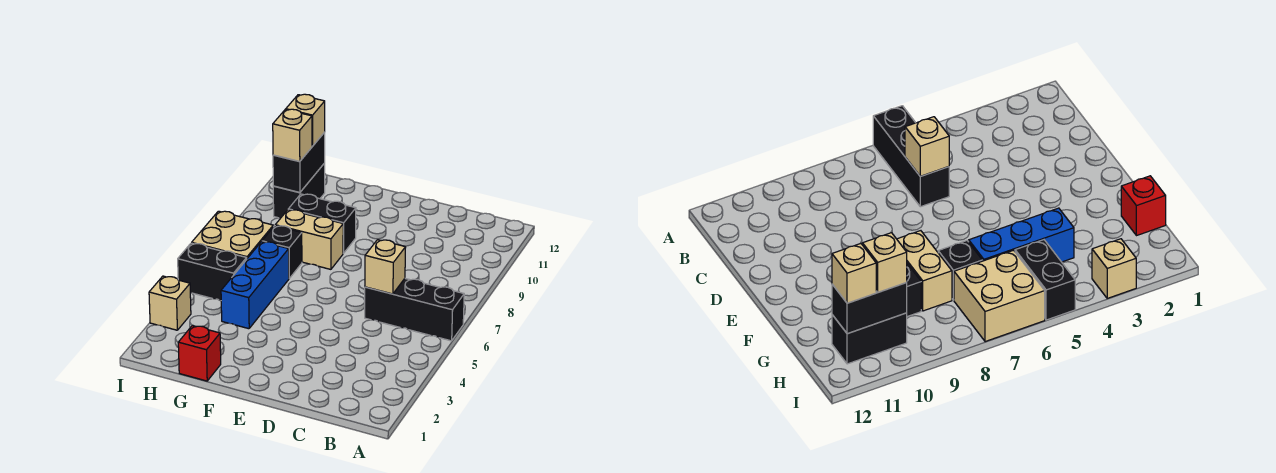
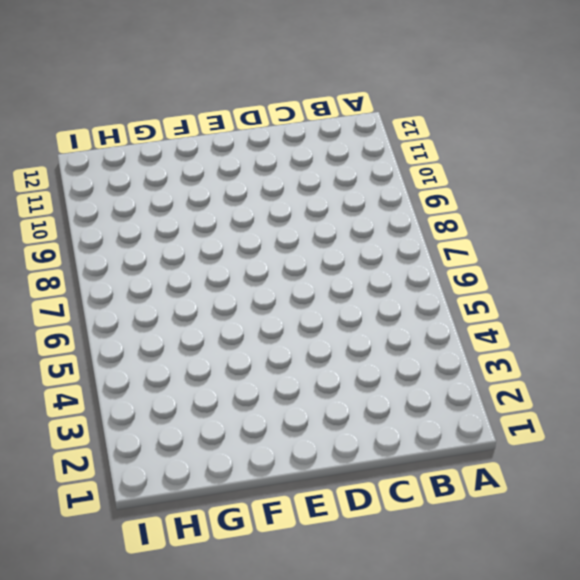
none -> black 1x3 brick [365,279,464,341]
none -> tan 1x2 brick [275,210,343,269]
none -> black 1x2 brick [288,194,356,253]

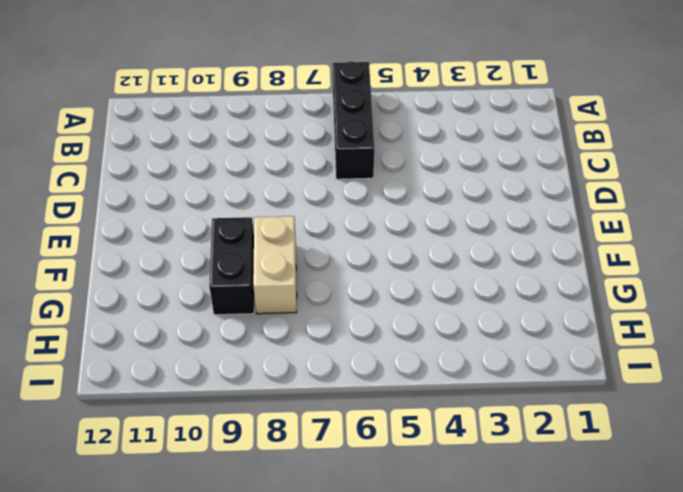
none -> red 1x1 brick [178,326,221,381]
none -> blue 1x3 brick [221,242,289,329]
none -> black 1x1 brick [262,226,302,278]

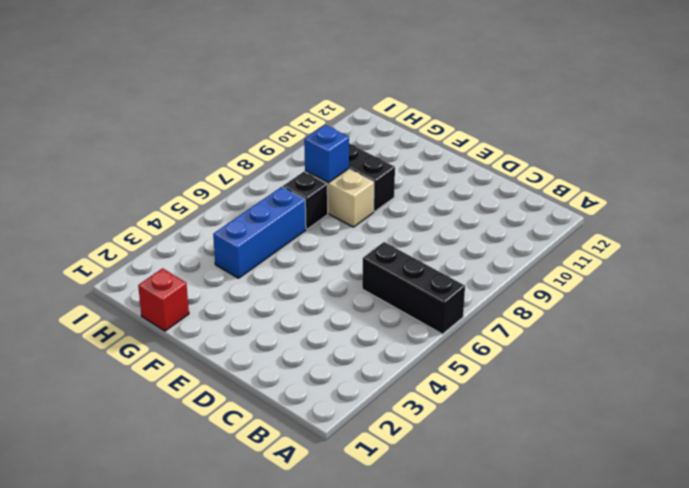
blue 1x1 brick [304,125,349,183] -> none
none -> black 1x2 brick [178,243,247,301]
none -> tan 2x2 brick [192,211,273,258]
none -> black 1x2 brick [273,163,325,218]

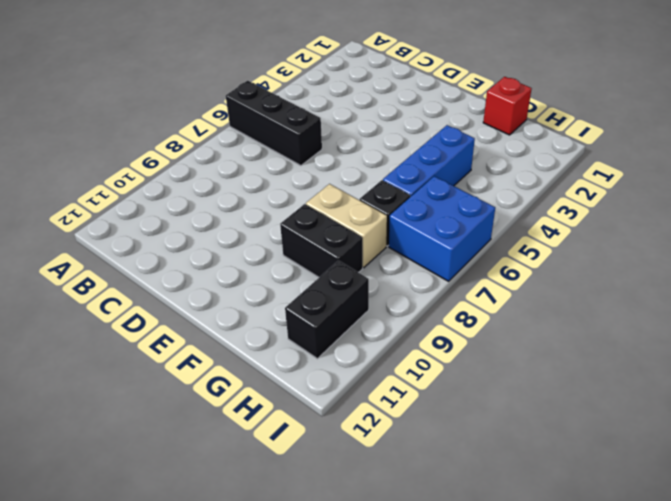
blue 2x2 brick [389,176,495,281] -> tan 2x2 brick [192,211,273,258]
none -> black 1x2 brick [178,243,247,301]
none -> tan 1x1 brick [149,276,191,330]
none -> tan 1x1 brick [365,240,406,294]

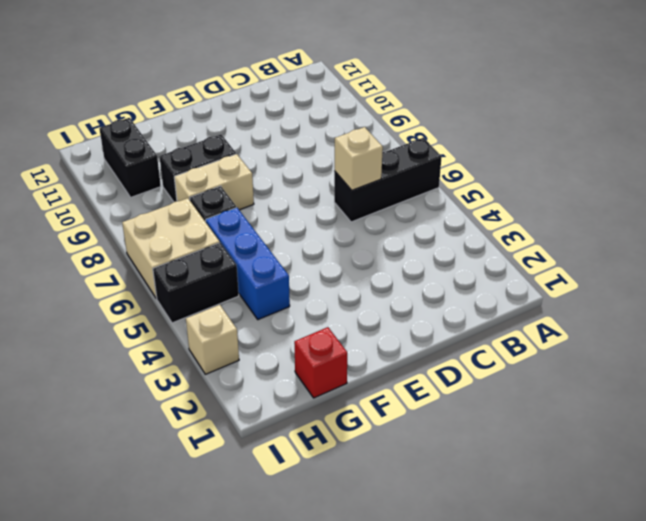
none -> black 1x2 brick [273,132,325,193]
none -> tan 1x1 brick [273,109,312,161]
none -> tan 1x1 brick [286,94,325,146]

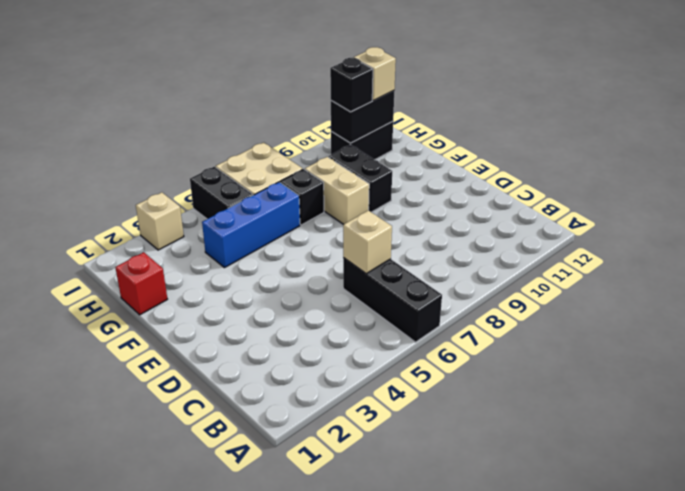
black 1x1 brick [330,58,373,112] -> tan 1x1 brick [273,109,312,161]

